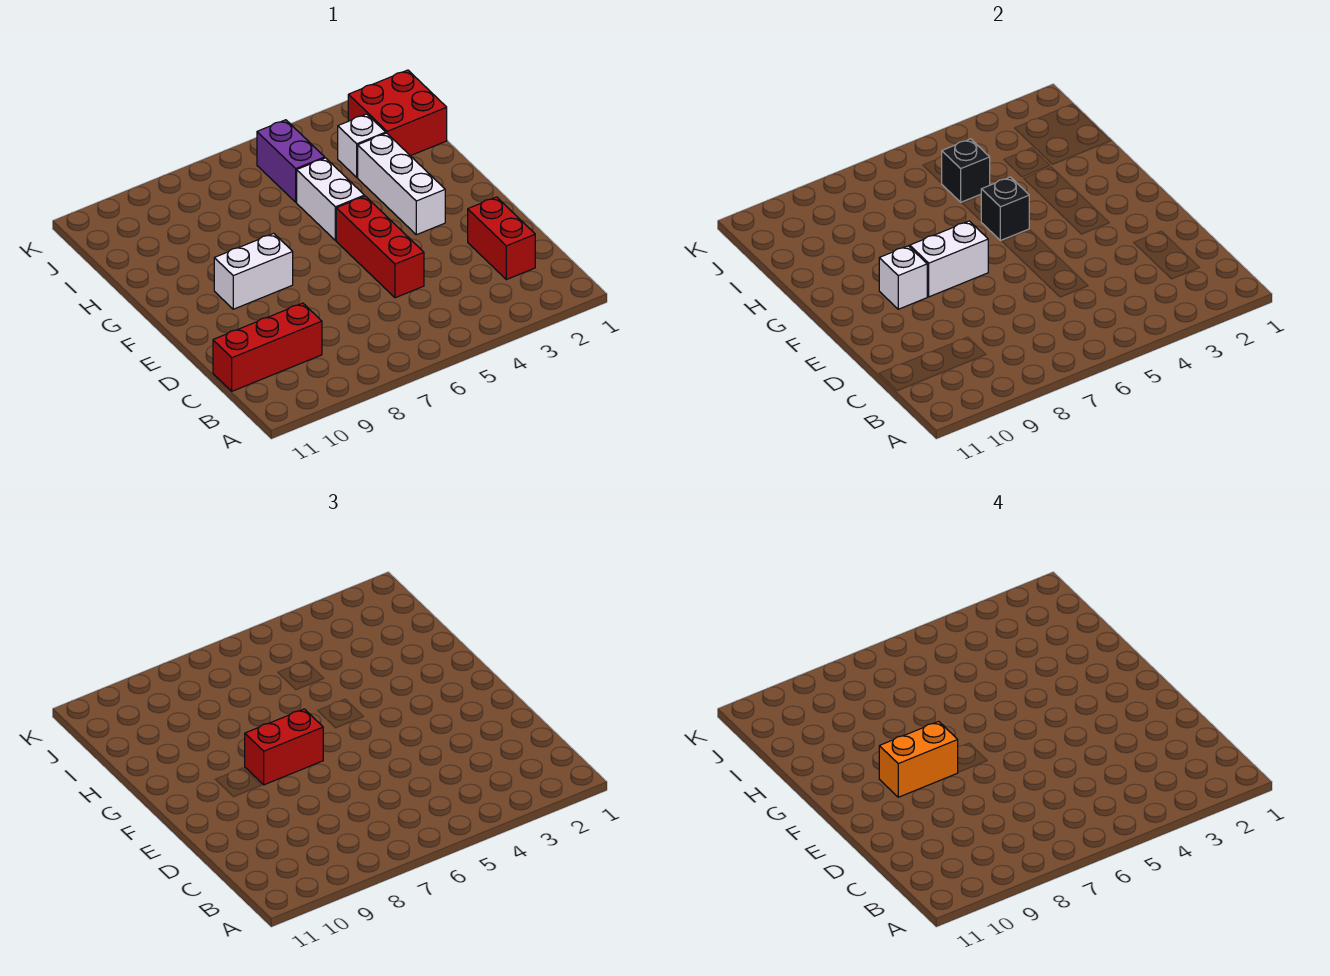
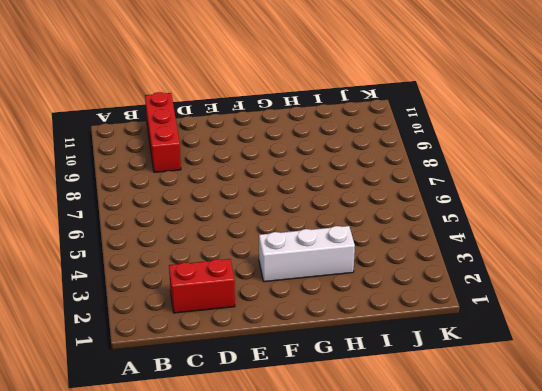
none -> red 1x3 brick [336,196,424,298]
none -> white 1x2 brick [214,233,293,309]
none -> white 1x2 brick [297,158,364,241]

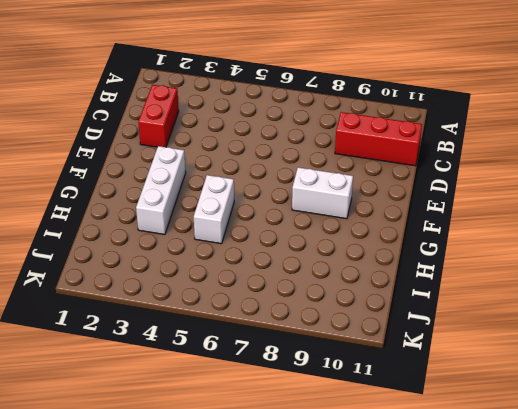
none -> red 1x3 brick [336,196,424,298]
none -> red 2x2 brick [348,70,447,156]
none -> white 1x1 brick [338,114,386,177]

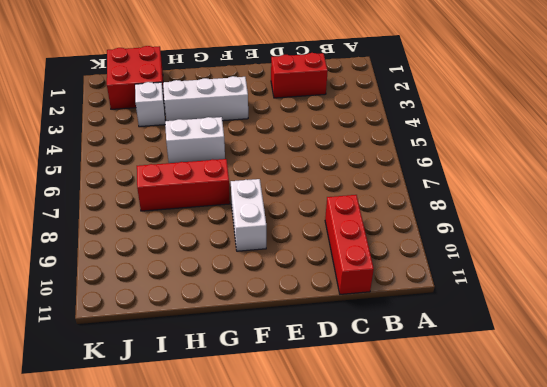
red 1x3 brick [137,159,230,211] -> red 1x3 brick moved to [336,196,424,298]
none -> purple 1x2 brick [257,120,325,202]
none -> white 1x2 brick [910,221,988,297]
none -> white 1x1 brick [879,246,927,309]

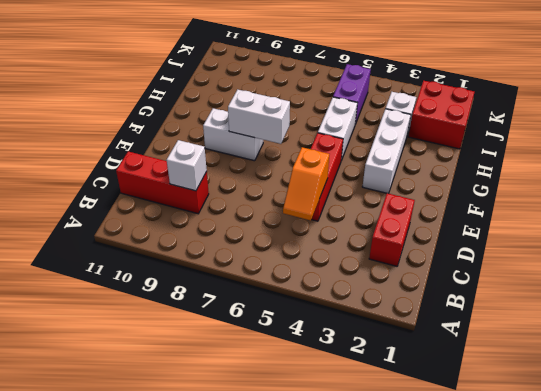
orange 1x2 slope [283,147,329,220] -> none
white 1x1 brick [167,140,207,191] -> white 1x1 brick moved to [879,246,927,309]
none -> black 1x1 brick [981,177,1029,241]
none -> black 1x1 brick [942,139,990,202]
none -> red 1x2 brick [245,709,323,785]

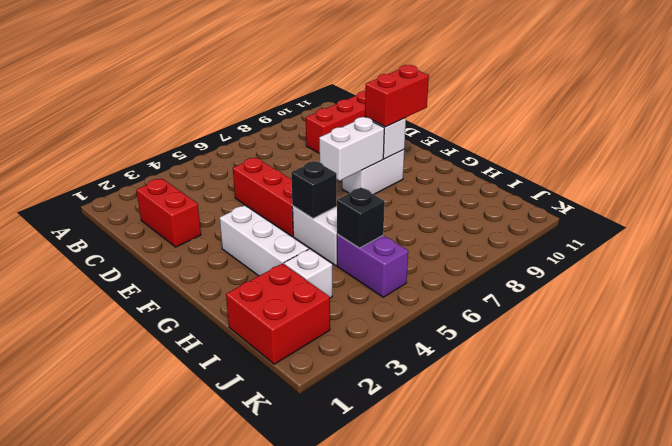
red 1x2 brick [365,65,429,127] -> red 1x2 brick moved to [245,709,323,785]
none -> orange 1x2 brick [879,721,958,797]

